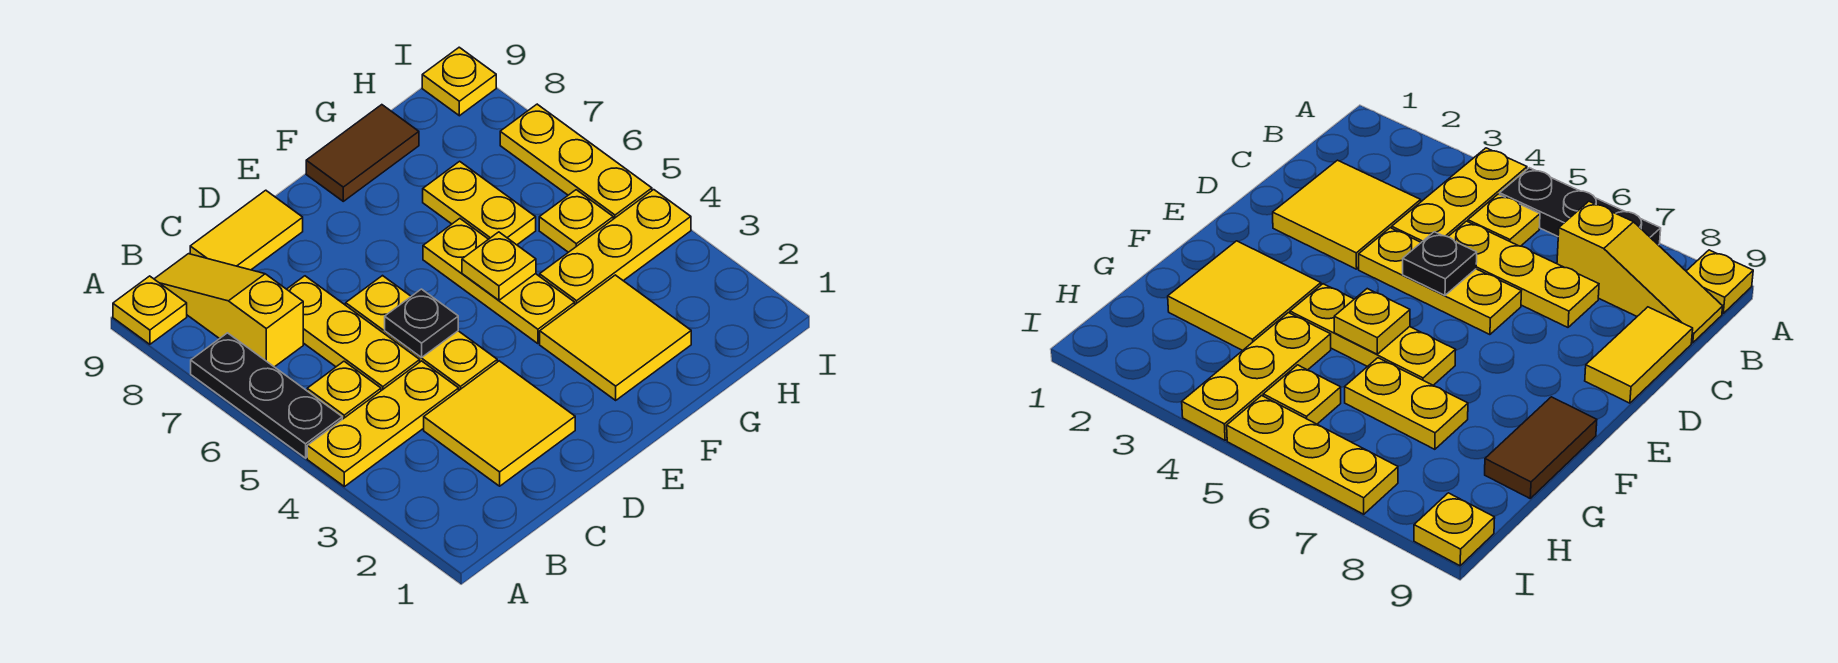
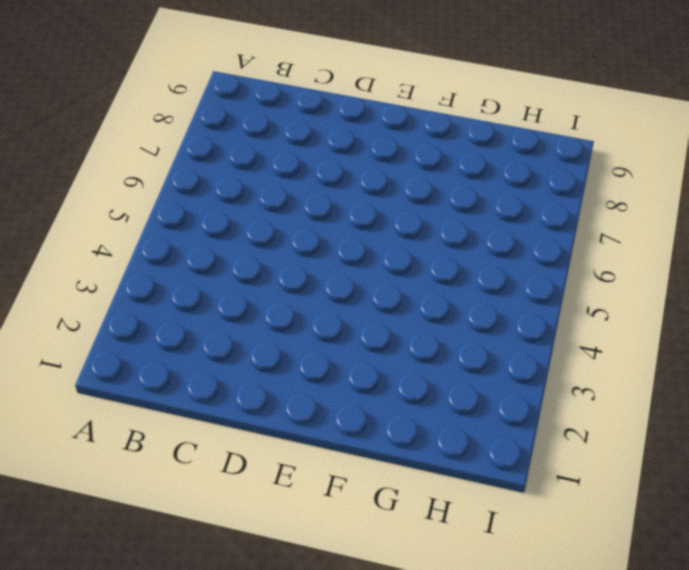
none -> yellow 1x3 plate [307,361,459,487]
none -> black 1x3 plate [191,333,342,458]
none -> yellow 1x1 plate [113,276,187,344]

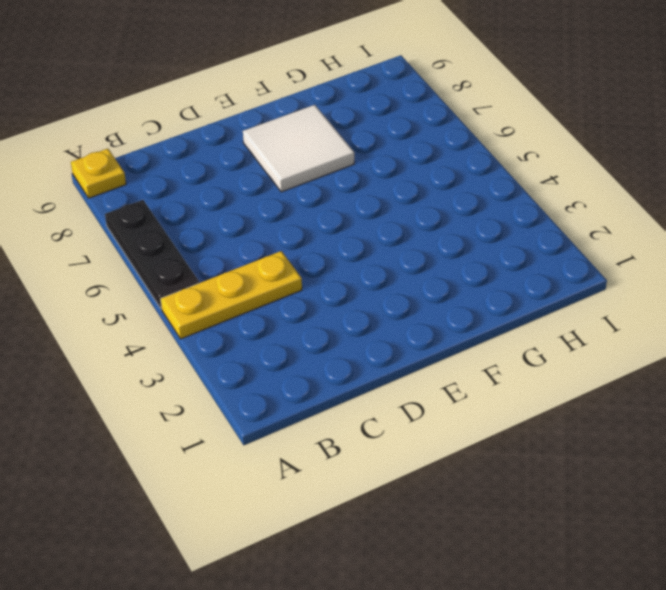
white 2x2 tile [243,105,354,192] -> none
none -> yellow 1x1 plate [307,361,381,419]
none -> yellow 1x3 slope [155,254,303,367]
none -> yellow 2x2 tile [424,361,575,486]

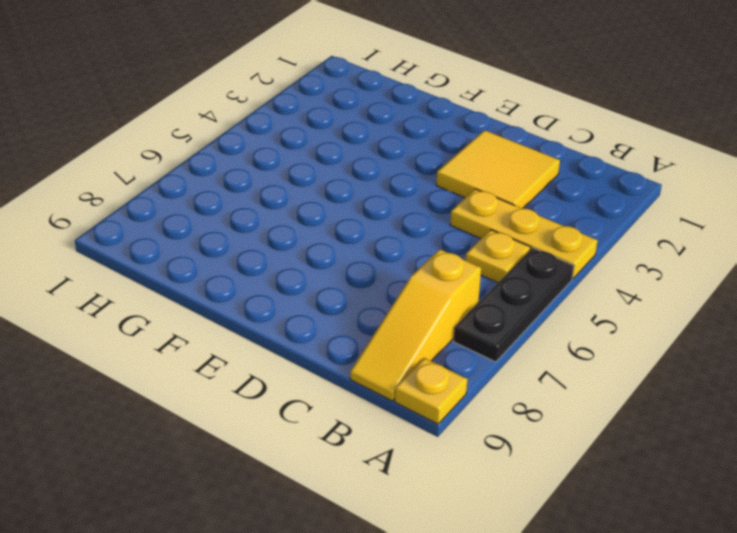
none -> yellow 1x3 plate [287,276,420,391]
none -> yellow 1x2 tile [190,190,303,270]
none -> yellow 1x3 plate [346,276,497,390]

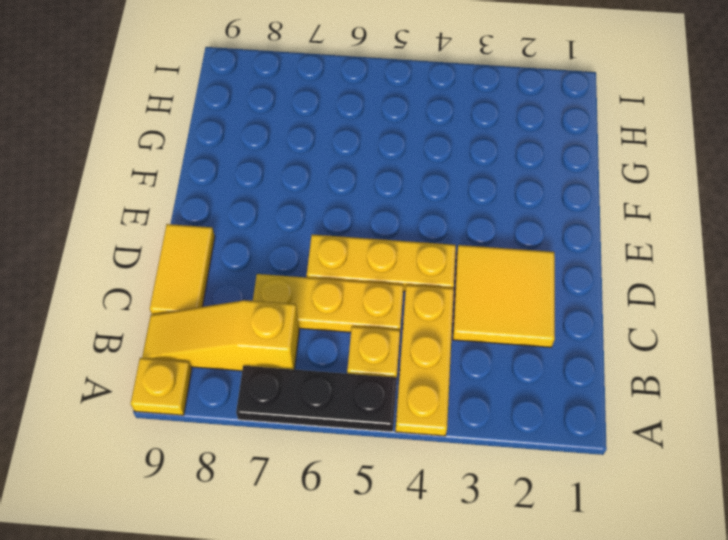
none -> yellow 2x2 tile [540,275,691,400]
none -> yellow 1x3 plate [423,219,575,344]
none -> brown 1x2 tile [306,105,419,201]

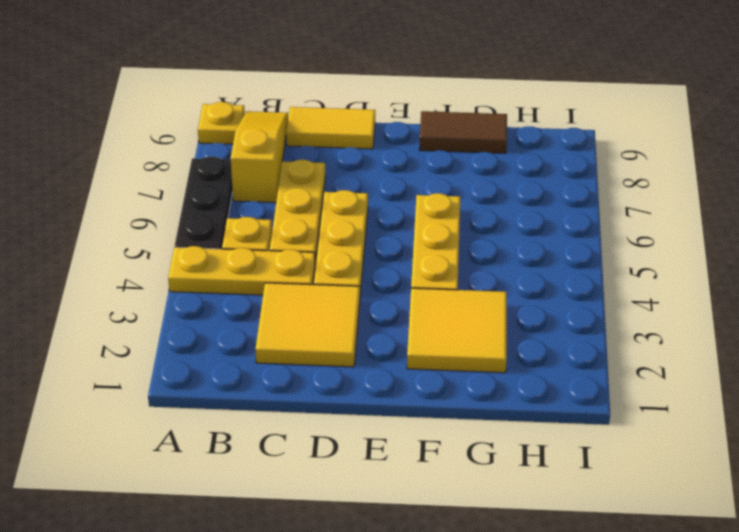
none -> yellow 1x3 plate [540,190,691,304]
none -> yellow 1x2 plate [423,161,536,245]
none -> yellow 1x1 plate [539,190,613,252]

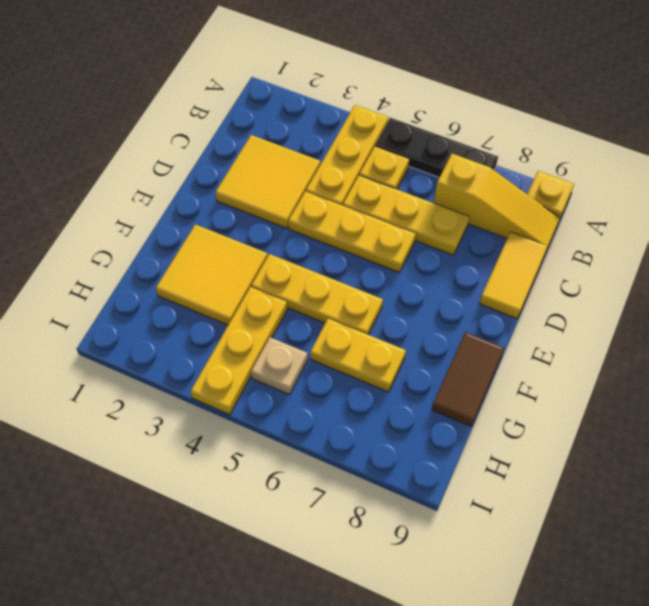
tan 1x1 plate [251,337,308,395] -> yellow 1x1 plate [539,190,613,252]
none -> yellow 1x3 plate [500,104,652,219]
none -> yellow 1x1 plate [422,47,496,116]
none -> black 1x1 plate [385,289,458,357]

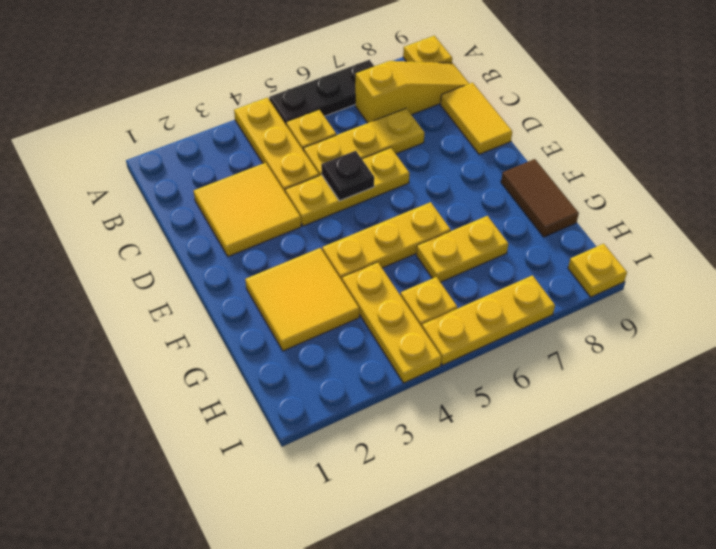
none -> yellow 1x1 plate [462,232,536,300]

